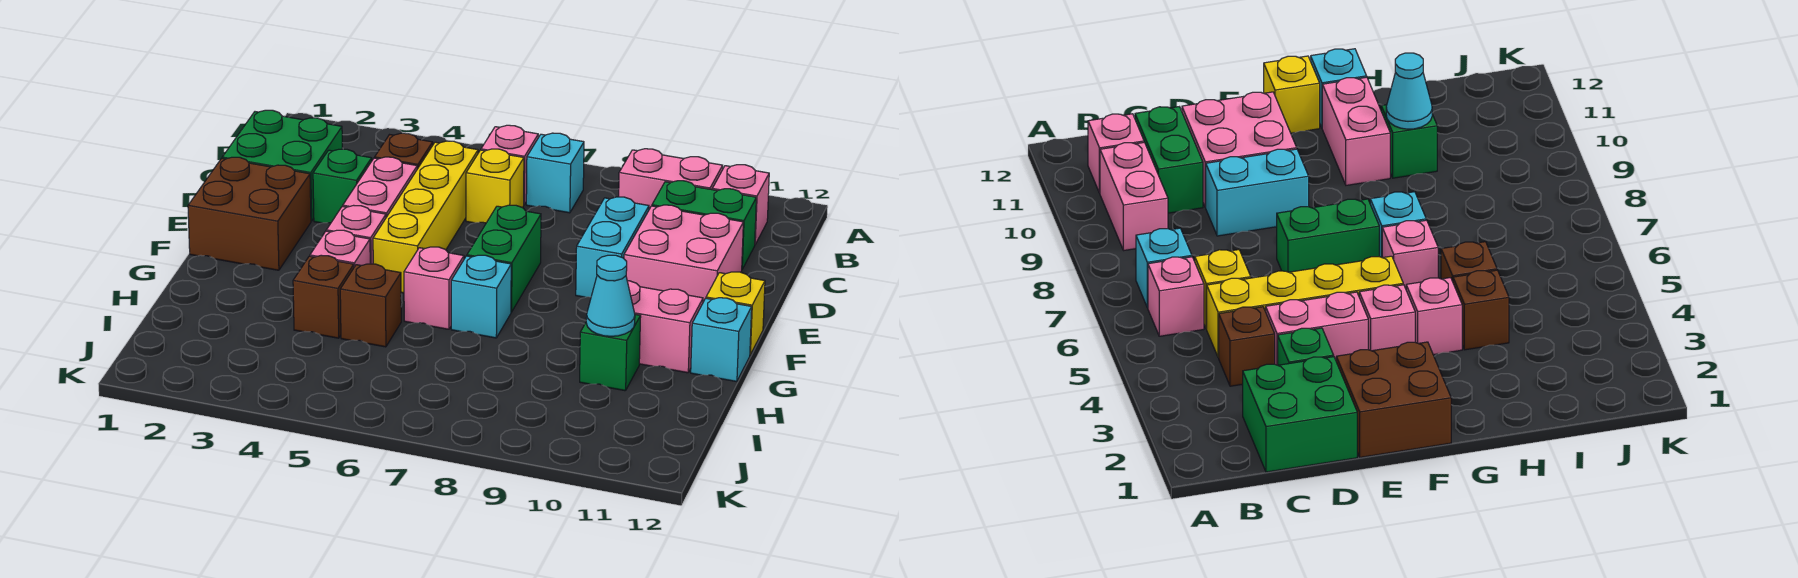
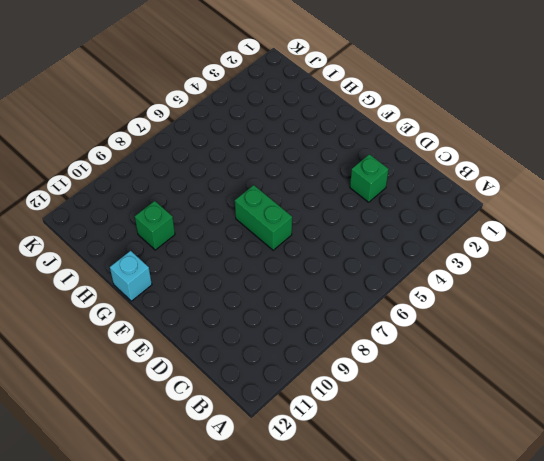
none -> pink 1x1 brick [481,125,538,204]
none -> cyan 1x1 brick [526,133,584,213]
none -> pink 1x2 brick [619,149,723,209]

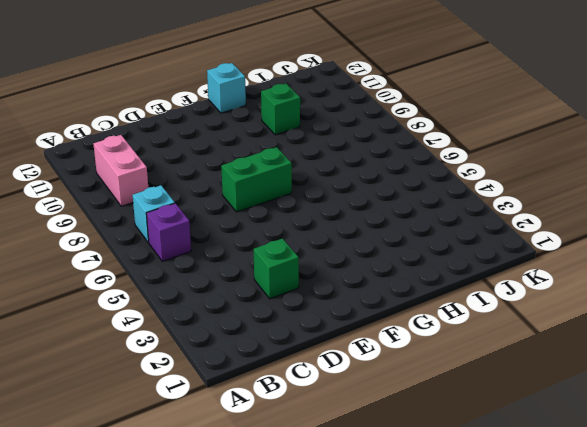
purple 1x1 brick [146,203,191,261] -> pink 1x1 brick [481,125,538,204]
none -> pink 1x1 brick [712,165,769,244]
none -> green 2x2 brick [222,110,342,221]
none -> brown 1x1 brick [375,133,433,169]

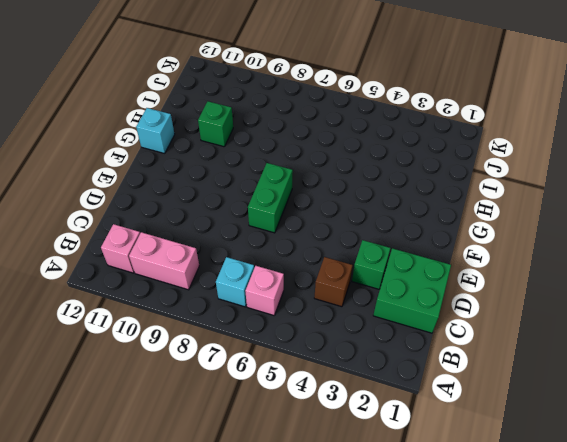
none -> yellow 1x4 brick [373,141,478,293]
none -> yellow 1x1 brick [466,149,524,223]
none -> green 1x2 brick [652,181,756,269]

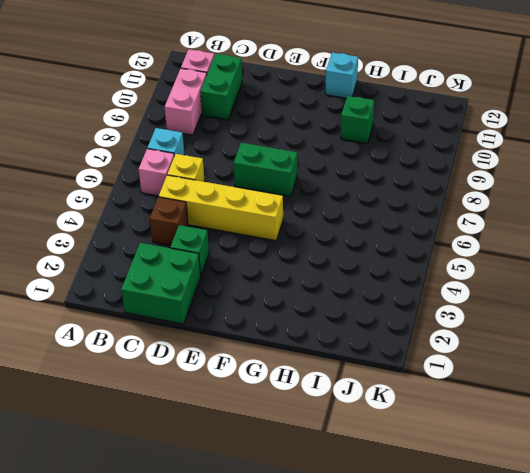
none -> pink 1x2 brick [343,157,417,217]
none -> cyan 1x2 brick [576,197,649,297]
none -> pink 2x2 brick [624,205,743,302]

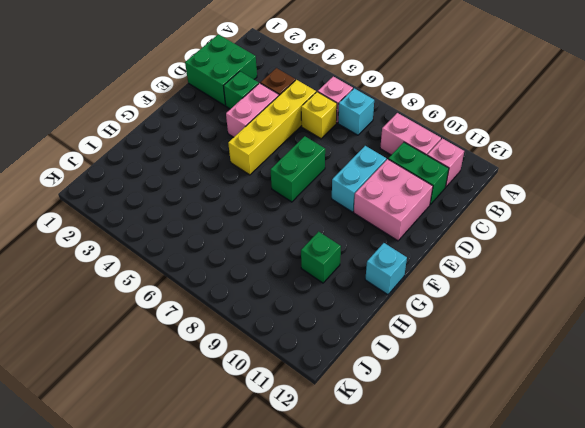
none -> brown 2x2 brick [188,157,311,270]
none -> pink 1x1 brick [326,205,386,264]
none -> yellow 1x1 brick [706,272,765,355]

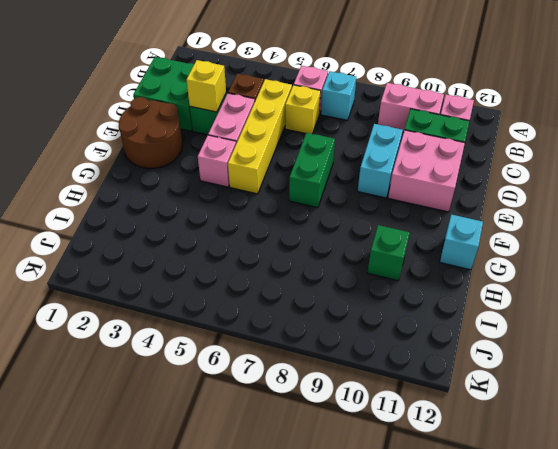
yellow 1x1 brick [186,60,226,112] -> yellow 1x1 brick moved to [706,272,765,355]
brown 2x2 round brick [119,97,183,168] -> brown 2x2 brick [188,157,311,270]
none -> pink 1x1 brick [310,230,370,267]
none -> pink 1x1 brick [404,247,464,329]
none -> cyan 1x1 brick [451,255,511,338]

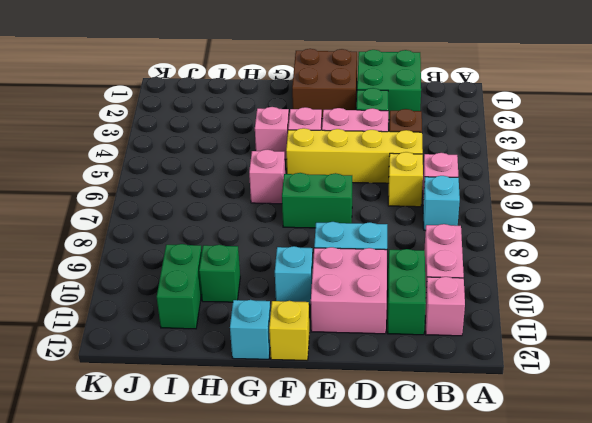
cyan 1x1 brick [275,246,313,304] -> cyan 1x1 brick moved to [451,255,511,338]
green 1x2 brick [157,244,202,329] -> none
none -> pink 1x2 brick [627,281,703,373]
none -> brown 1x1 brick [293,255,354,338]
none -> brown 1x1 brick [340,264,401,347]

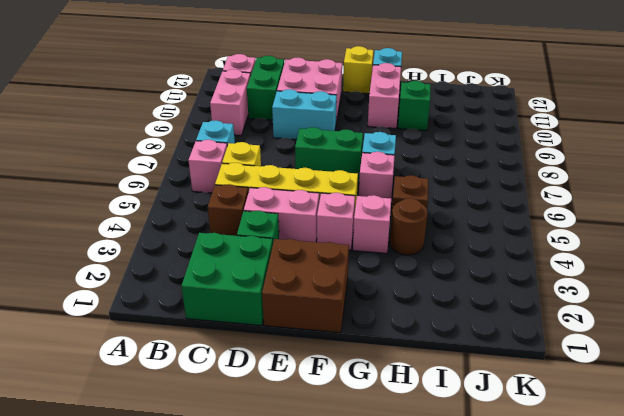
brown 1x1 round brick [390,198,428,255] -> brown 1x1 brick [293,255,354,338]
none -> cyan 1x1 cone [586,255,635,336]

